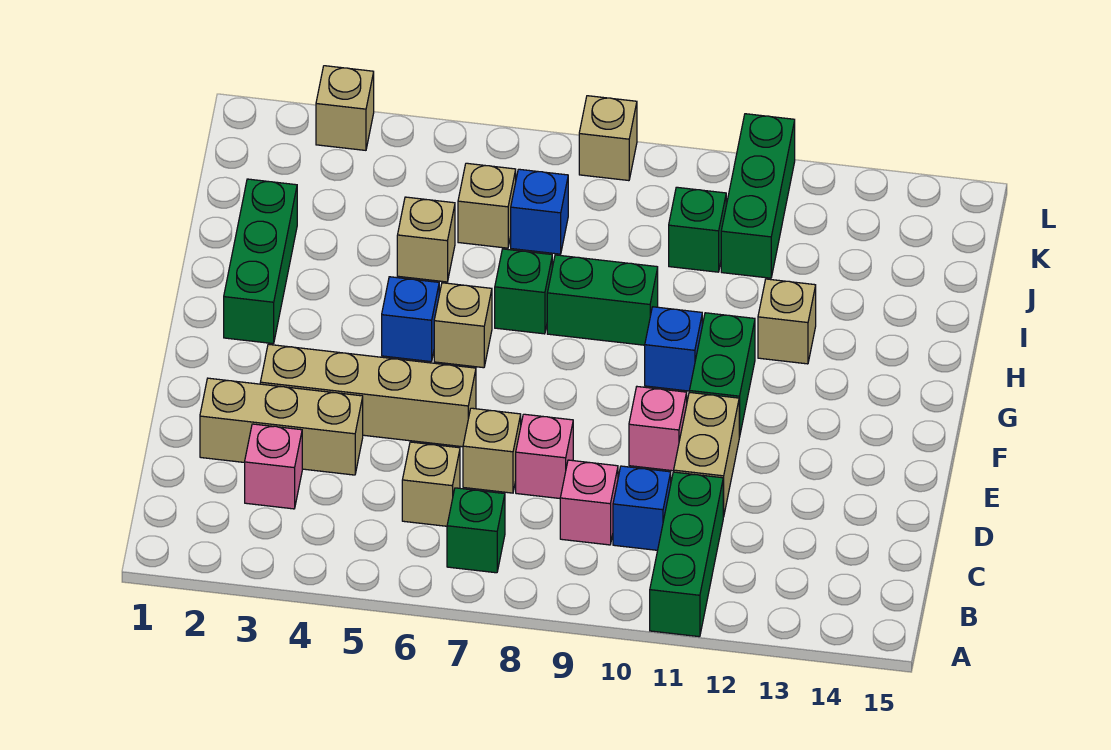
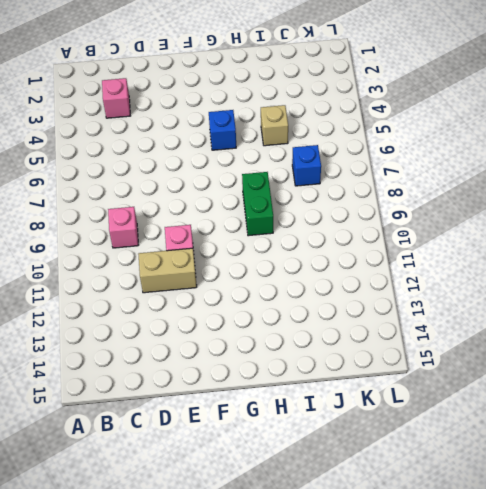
none -> green 1x3 brick [650,472,723,637]
none -> green 1x1 brick [447,488,505,573]
none -> tan 1x1 brick [402,442,460,526]

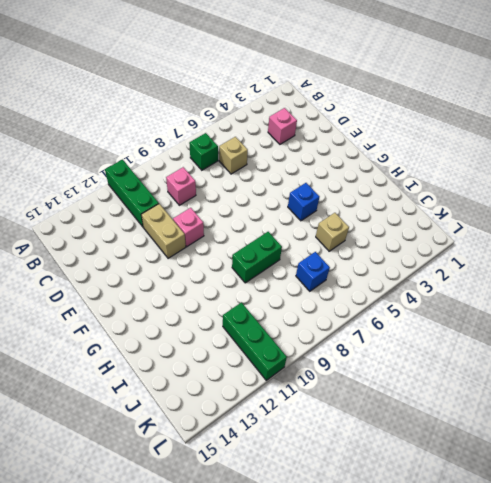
none -> blue 1x1 brick [613,466,671,550]
none -> tan 1x3 brick [200,378,363,475]
none -> tan 1x1 brick [463,408,521,493]

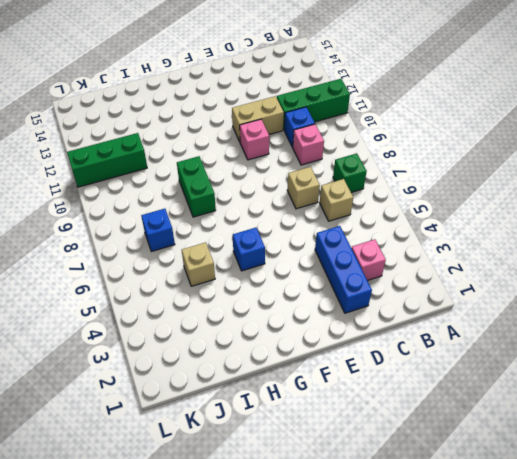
blue 1x3 brick [315,226,372,313] -> tan 1x3 brick [200,378,363,475]
none -> pink 1x1 brick [516,414,573,498]
none -> tan 1x4 brick [260,344,476,447]
none -> green 1x2 brick [689,313,755,437]

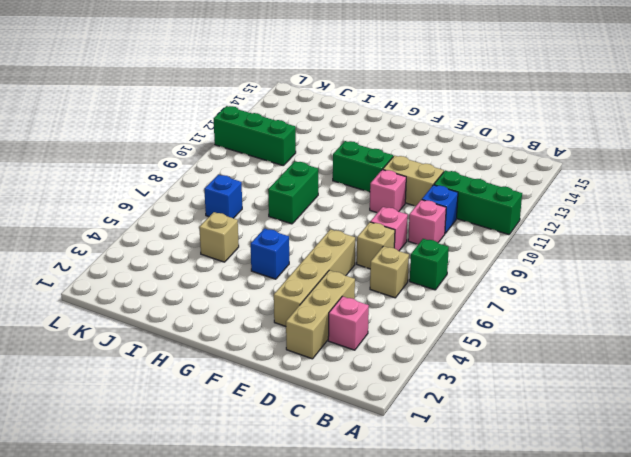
none -> green 1x3 brick [224,179,297,344]
none -> tan 1x1 brick [434,283,492,368]
none -> blue 1x1 brick [645,307,702,391]

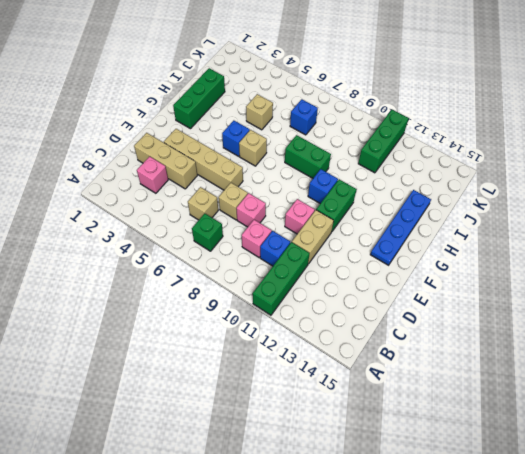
blue 1x4 plate [370,190,431,265] -> none
none -> green 1x1 brick [495,249,552,334]
none -> tan 1x1 brick [758,279,816,364]
none -> tan 1x1 brick [458,163,516,248]

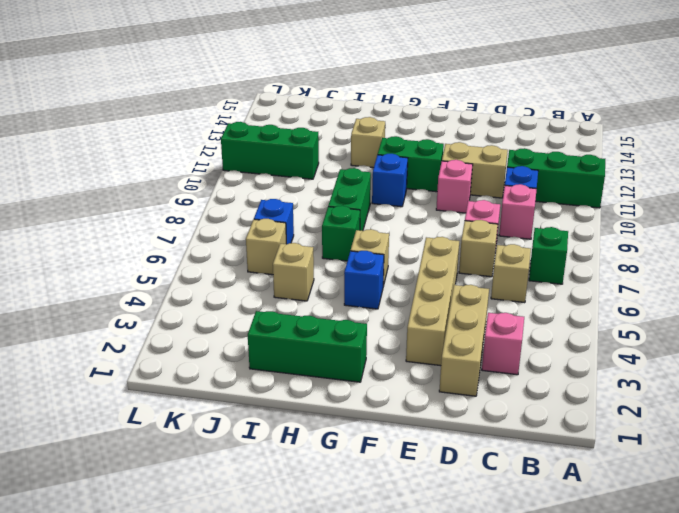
none -> green 1x1 brick [669,187,726,272]
none -> tan 1x1 brick [316,66,374,150]
none -> tan 1x1 brick [579,96,637,181]

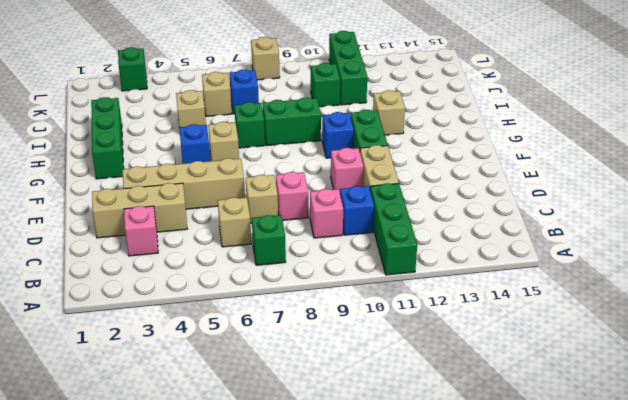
green 1x1 brick [118,47,147,91] -> tan 1x1 brick [316,66,374,150]

